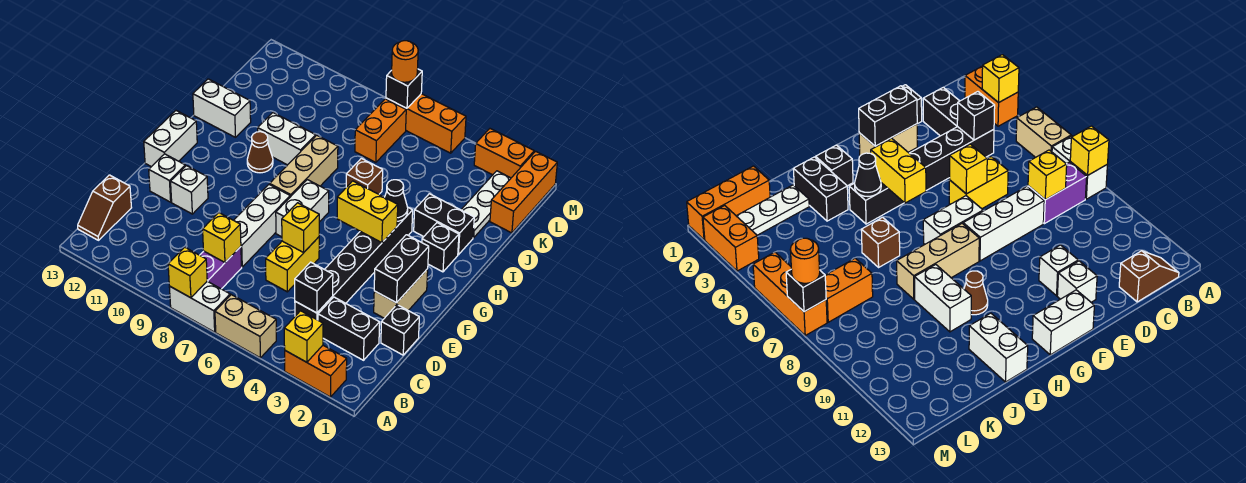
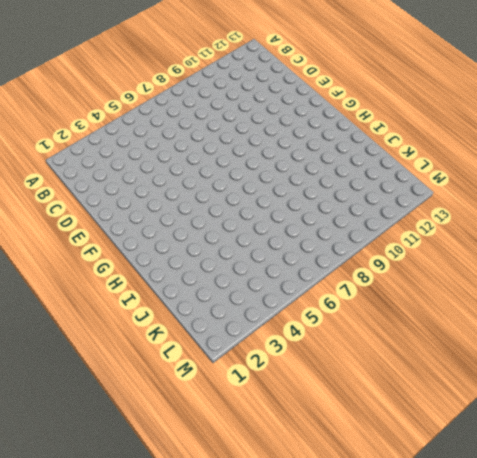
none -> orange 1x2 brick [285,345,347,397]
none -> tan 1x2 brick [215,295,276,358]
none -> white 1x2 brick [169,281,230,332]
none -> purple 1x2 brick [200,247,242,289]

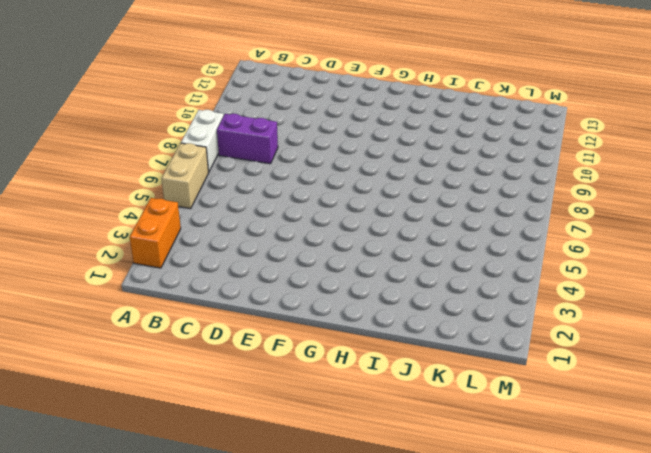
none -> brown 1x2 slope [78,175,132,240]
none -> black 1x2 brick [318,297,380,360]
none -> black 1x6 brick [295,208,413,320]
none -> black 1x1 brick [381,305,419,355]

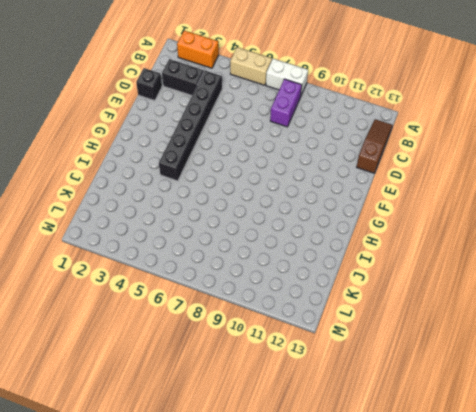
brown 1x3 slope [357,119,392,173] -> brown 1x2 slope [78,175,132,240]
none -> yellow 1x2 brick [266,237,319,292]
none -> white 1x3 brick [234,184,290,267]
none -> tan 1x2 brick [374,269,428,318]
none -> white 1x1 brick [171,166,208,214]

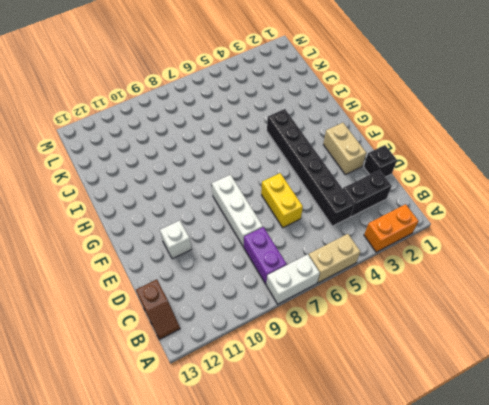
none -> white 1x1 brick [149,154,185,202]
none -> white 1x2 brick [276,180,329,237]
none -> white 1x2 brick [144,111,197,167]
none -> tan 1x3 brick [270,135,338,197]

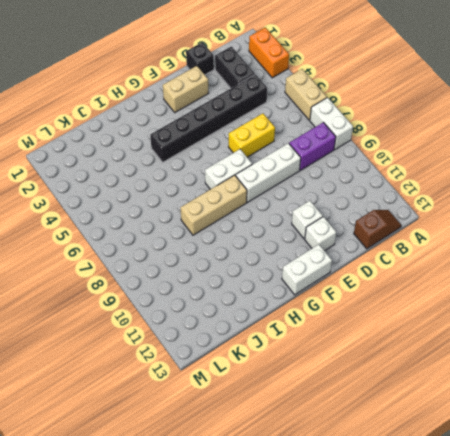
none -> black 1x1 brick [422,223,459,272]
none -> brown 1x1 cone [247,132,273,173]
none -> black 1x2 brick [414,194,474,255]
none -> brown 1x1 brick [346,158,383,194]

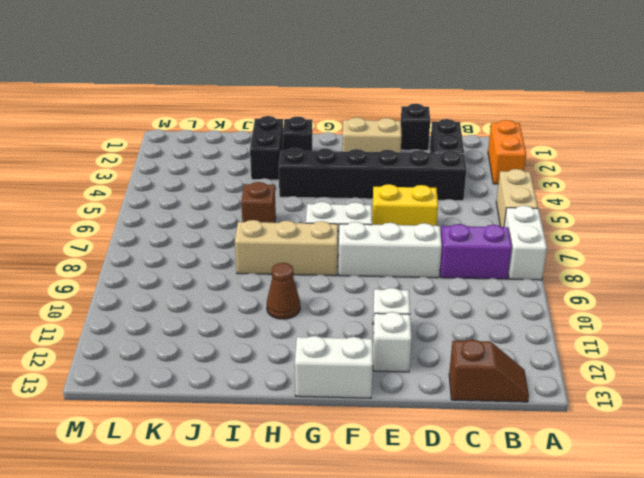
none -> white 1x2 brick [258,113,316,165]
none -> white 1x2 brick [193,79,251,137]
none -> white 1x3 plate [461,171,511,238]
none -> orange 1x3 brick [490,151,557,233]

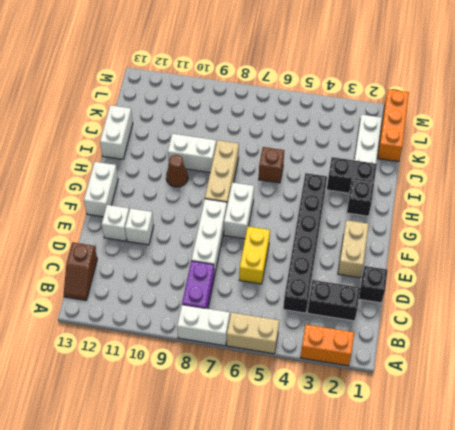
white 1x2 brick [100,105,133,159] -> white 1x2 brick turned to [193,79,251,137]
none -> orange 1x2 brick [355,99,406,162]
none -> orange 1x2 brick [474,129,534,178]
none -> orange 1x3 brick [386,94,466,153]
none -> yellow 1x1 brick [284,311,323,362]

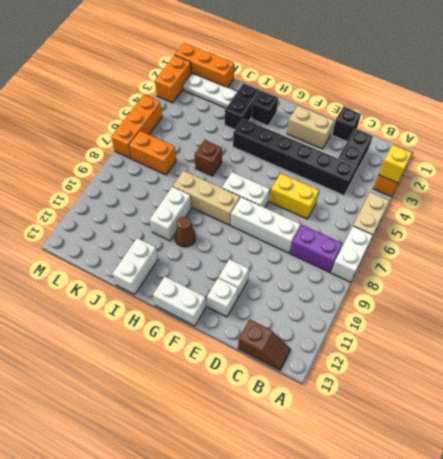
none -> yellow 1x1 brick [168,247,207,298]
none -> black 1x1 brick [295,262,333,313]
none -> yellow 1x1 brick [203,213,241,262]
none -> black 1x2 brick [374,235,429,303]

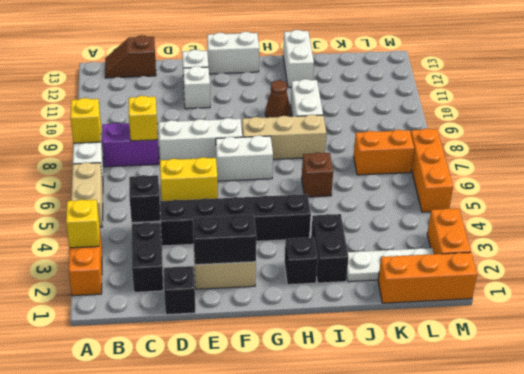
none -> yellow 1x1 brick [282,203,319,253]
none -> yellow 1x2 brick [337,181,398,243]
none -> black 1x1 cone [385,180,408,221]
none -> black 1x1 brick [386,69,422,108]

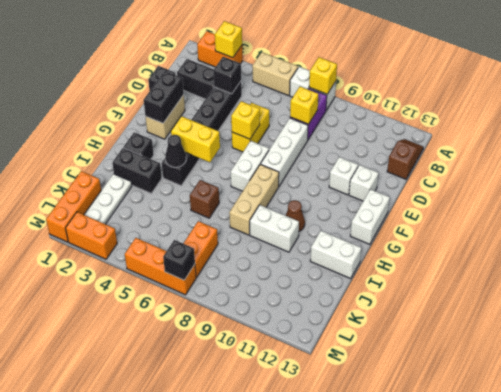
none -> orange 1x1 round brick [392,41,418,82]

